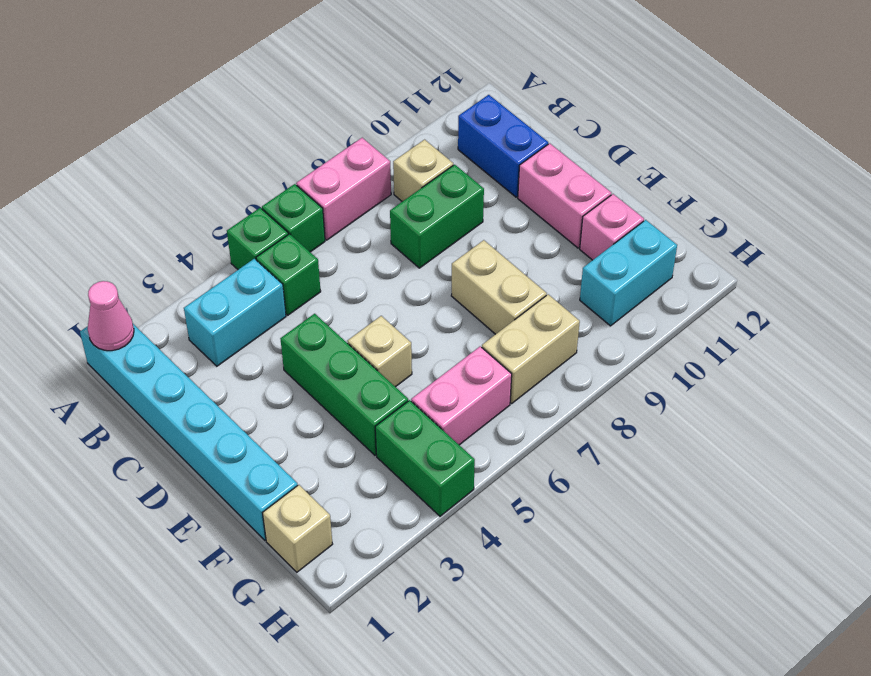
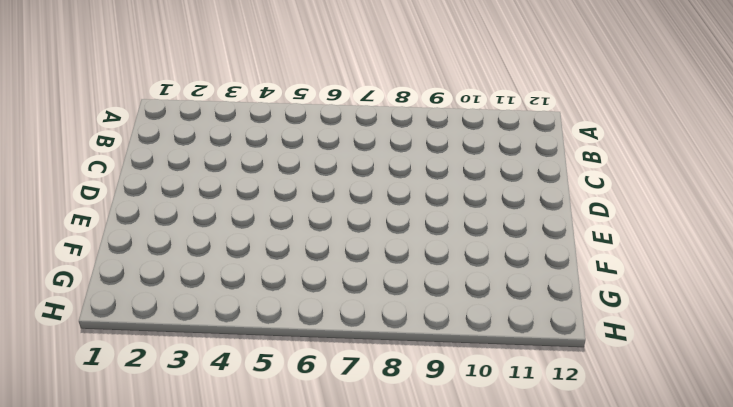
none -> cyan 1x6 brick [80,324,298,540]
none -> green 1x1 brick [227,208,288,270]
none -> green 1x1 brick [262,184,325,252]

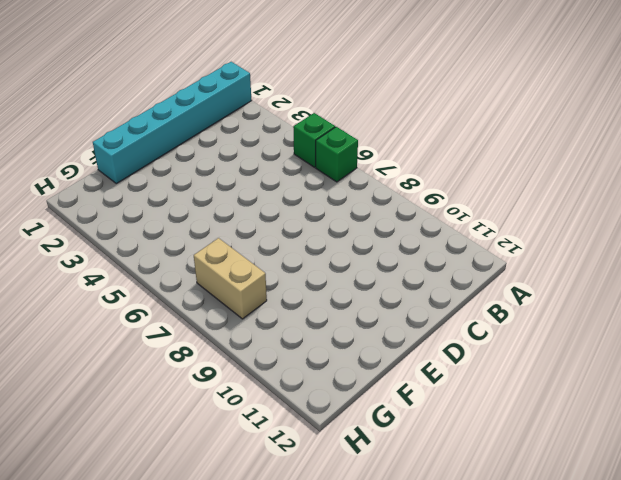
none -> pink 1x2 brick [296,138,391,240]
none -> cyan 1x2 brick [184,259,286,366]
none -> green 1x1 brick [256,234,321,315]

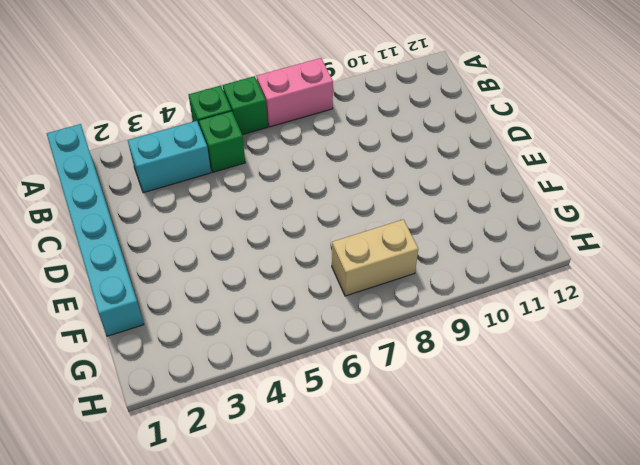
none -> tan 1x1 brick [393,140,453,202]
none -> blue 1x2 brick [458,95,548,197]
none -> green 1x2 brick [390,165,484,268]

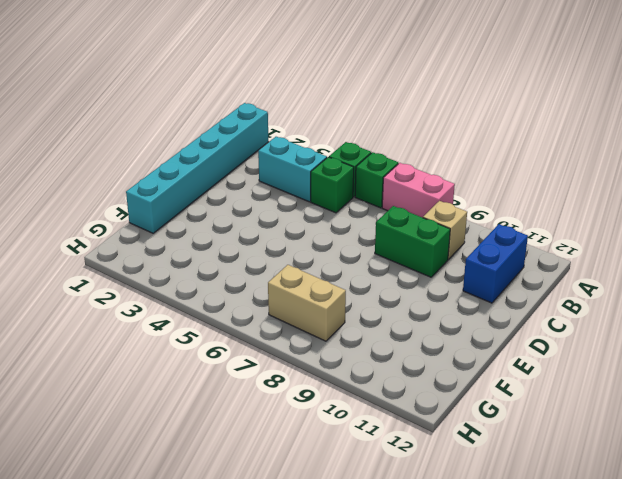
none -> green 1x3 brick [280,314,408,455]
none -> pink 1x2 brick [518,143,611,248]
none -> tan 1x1 brick [348,316,412,387]

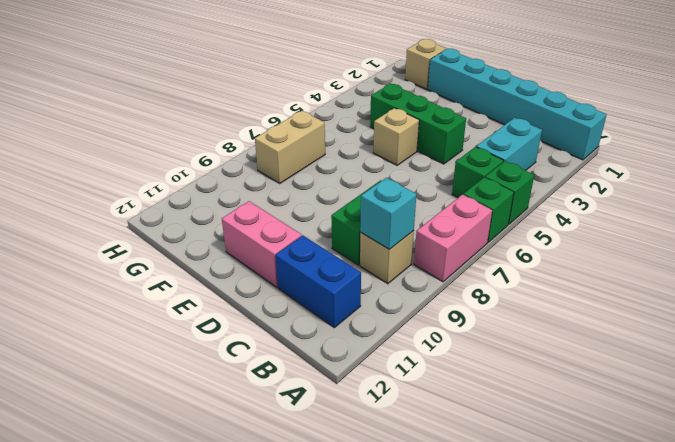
cyan 1x1 brick [360,178,416,250] -> none
none -> tan 1x2 brick [451,240,547,334]
none -> pink 1x1 brick [580,194,644,260]
none -> green 1x2 brick [375,400,475,516]

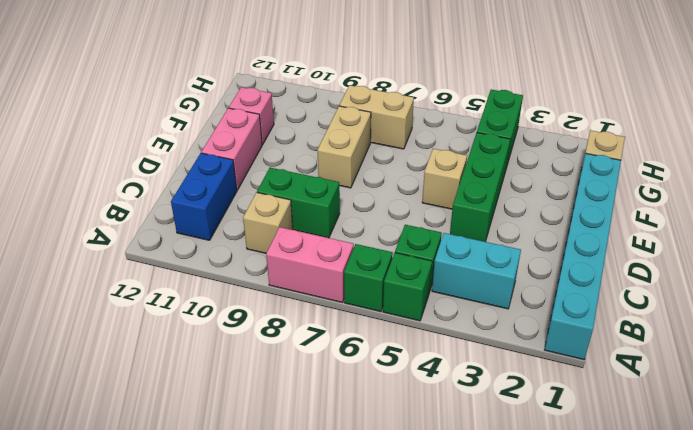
none -> pink 1x2 brick [411,346,512,445]
none -> cyan 1x2 brick [580,220,677,326]
none -> pink 1x1 cone [88,281,134,351]

